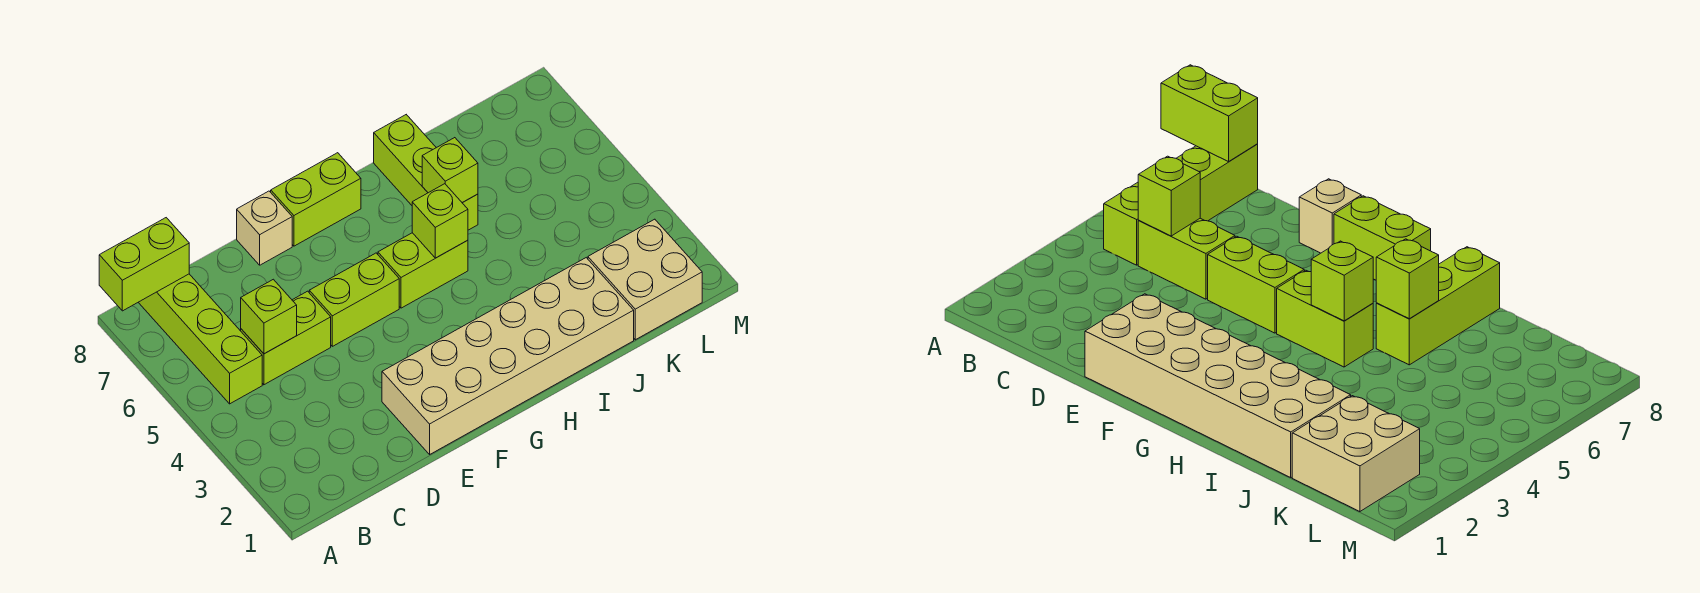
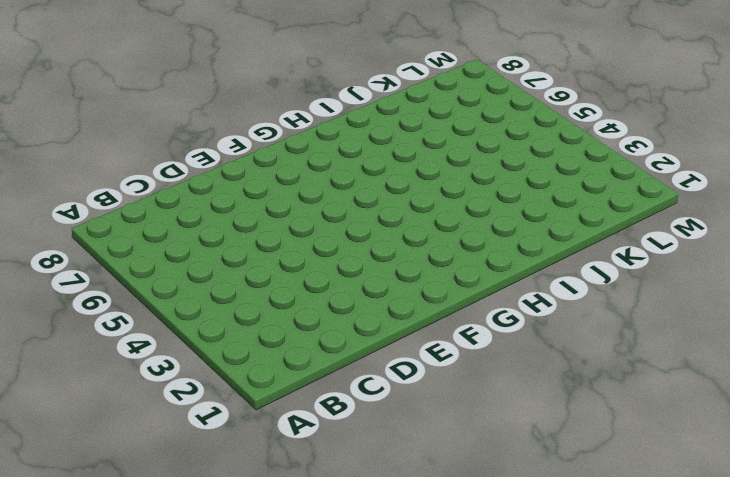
none -> lime 1x4 brick [138,274,262,404]
none -> lime 1x2 brick [241,291,331,385]
none -> tan 2x6 brick [382,258,634,454]

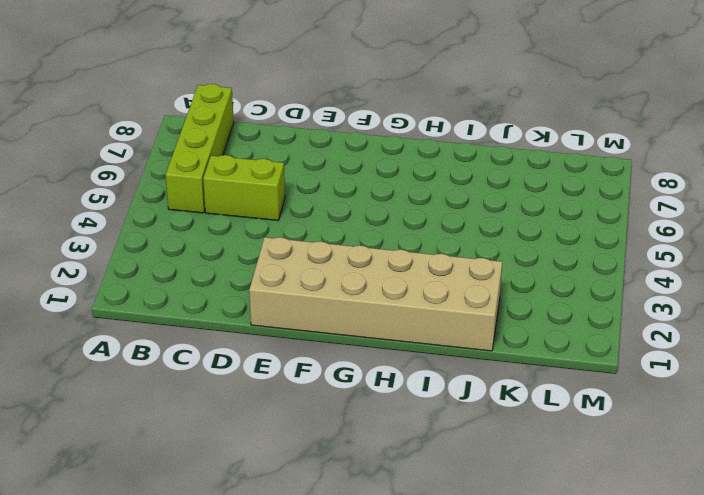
none -> lime 1x2 brick [309,253,399,346]
none -> tan 1x1 brick [237,191,292,265]
none -> lime 1x2 brick [271,153,361,246]

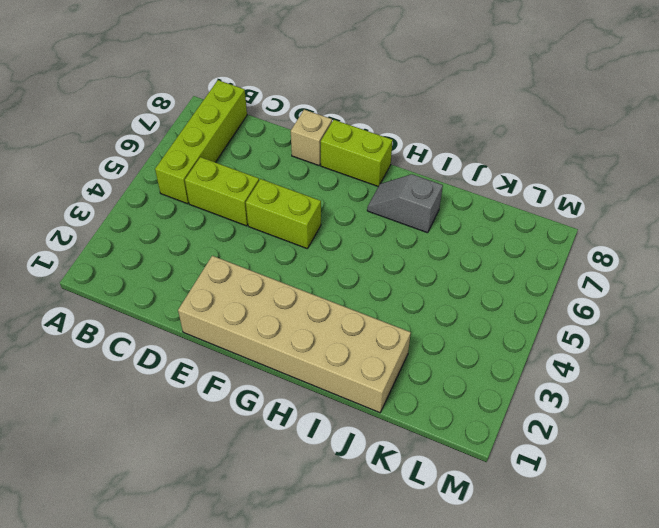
grey 1x2 slope [367,174,443,233] -> lime 1x3 brick [374,115,478,230]
none -> lime 1x2 brick [378,233,468,308]
none -> tan 2x2 brick [588,219,702,340]
none -> lime 1x2 brick [99,218,189,311]

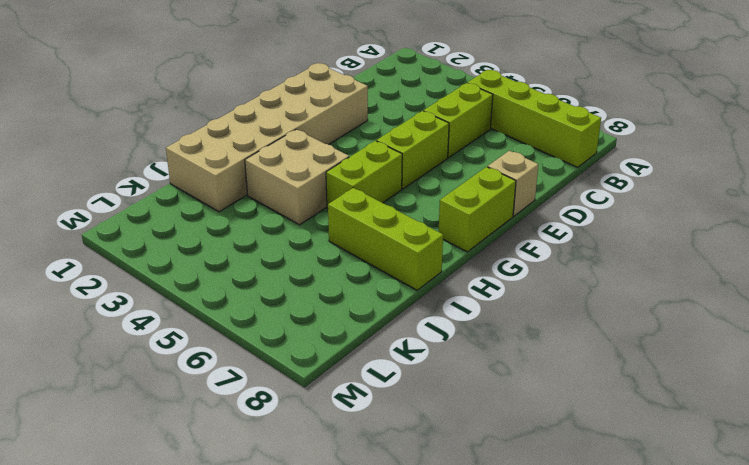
tan 2x2 brick [245,129,349,225] -> tan 2x2 brick moved to [588,219,702,340]
none -> lime 1x2 brick [99,218,189,311]
none -> lime 1x1 brick [241,279,297,354]
none -> lime 1x1 brick [412,184,468,258]

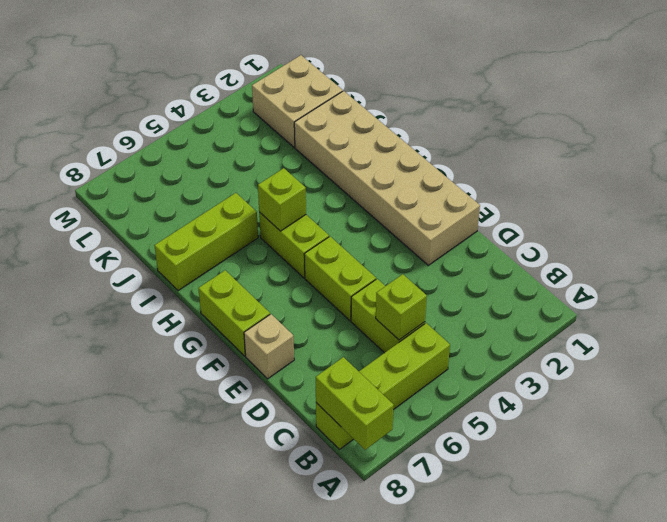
none -> lime 1x1 brick [422,138,478,203]

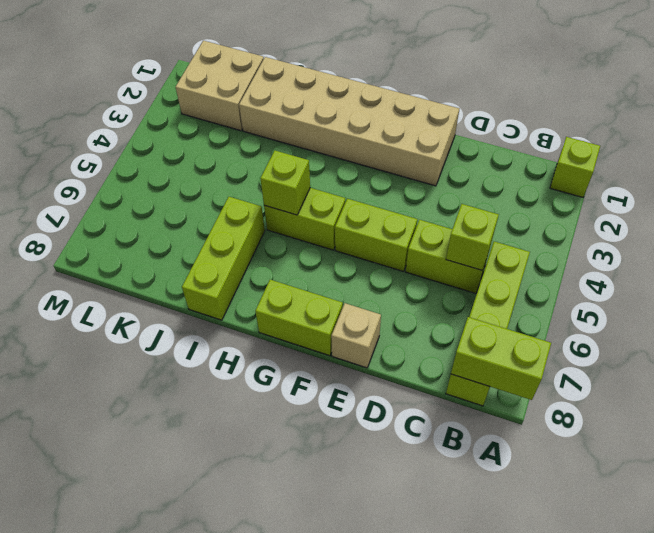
lime 1x1 brick [550,137,600,197] -> lime 1x1 brick moved to [422,138,478,203]

